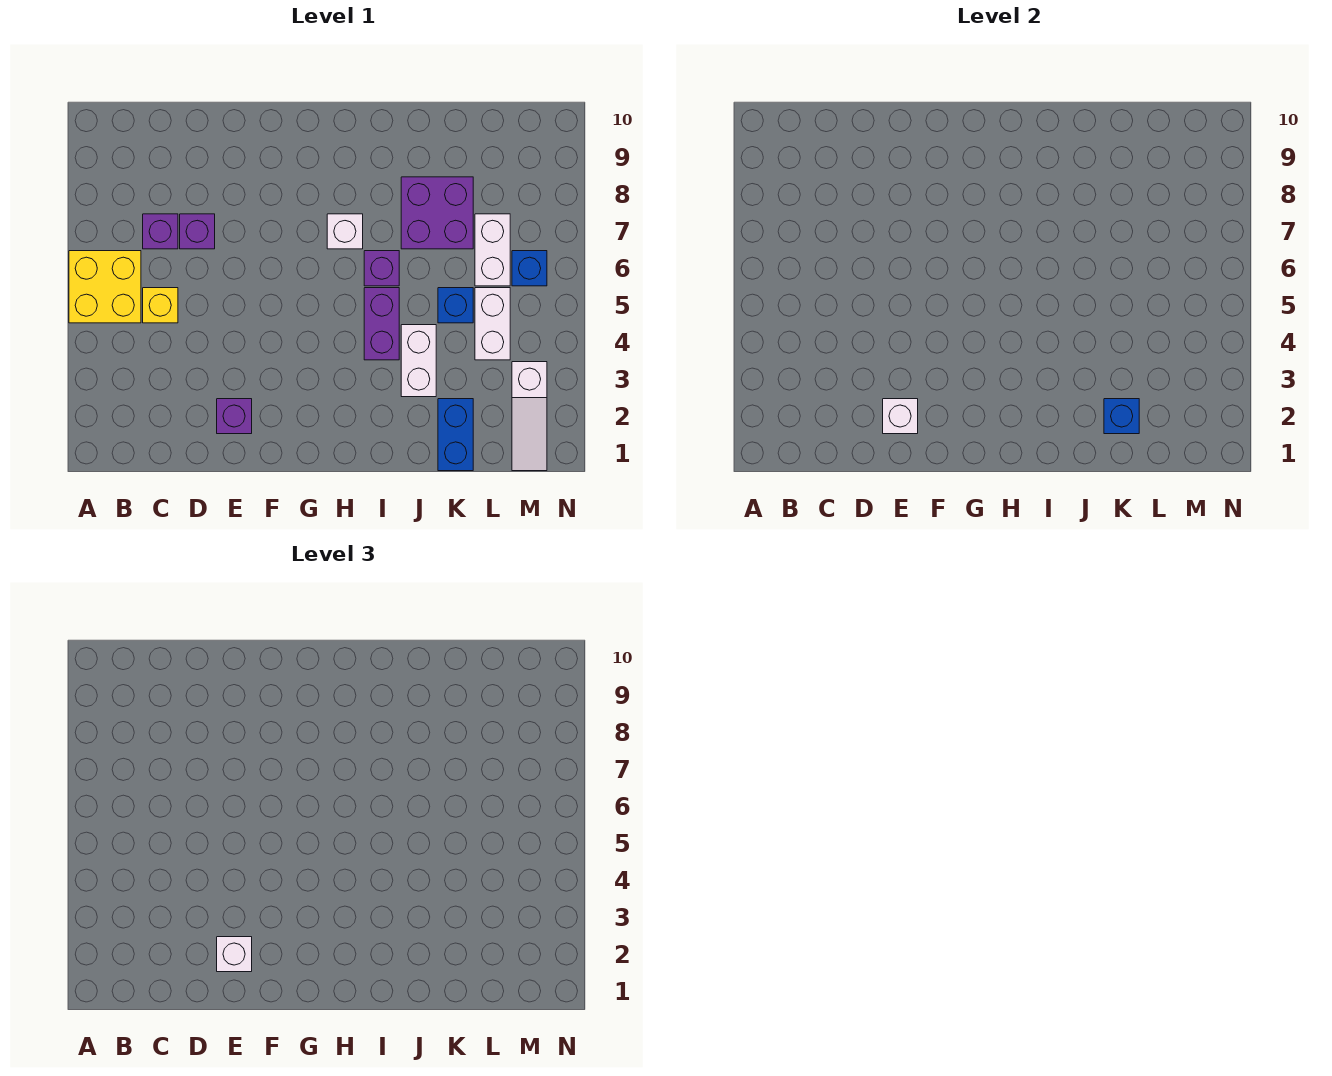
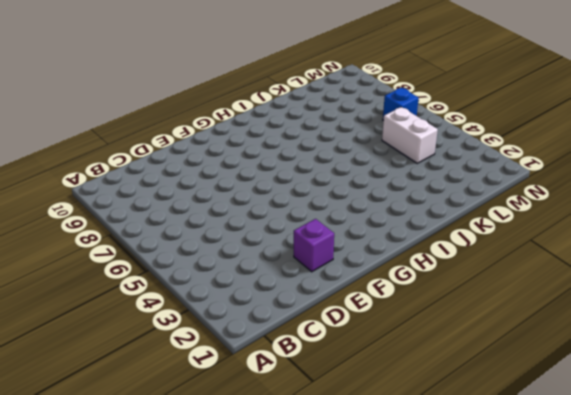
none -> yellow 2x2 brick [69,251,141,323]
none -> yellow 1x1 brick [143,288,178,323]
none -> purple 1x1 brick [143,214,178,249]

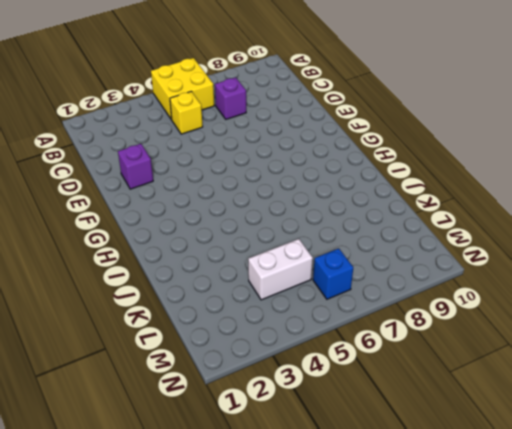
none -> purple 1x1 brick [180,214,215,249]
none -> white 1x1 brick [327,214,363,249]
none -> purple 1x2 brick [364,288,399,360]

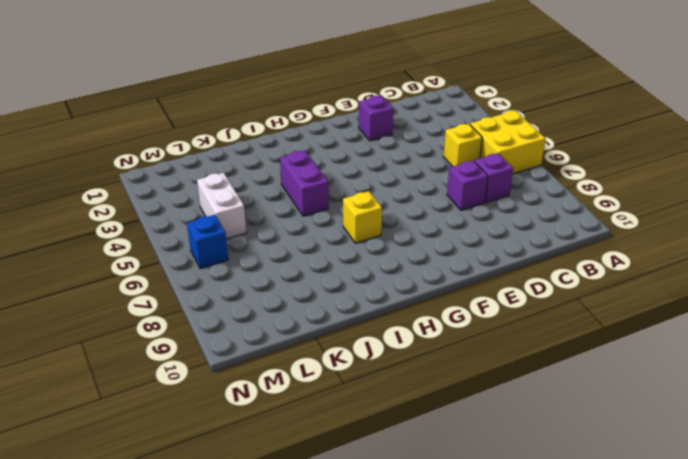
yellow 1x1 brick [343,191,382,243] -> white 1x1 brick [327,214,363,249]
none -> purple 1x1 brick [364,251,399,286]
none -> white 1x2 brick [401,325,436,397]
none -> purple 2x2 brick [401,177,473,249]

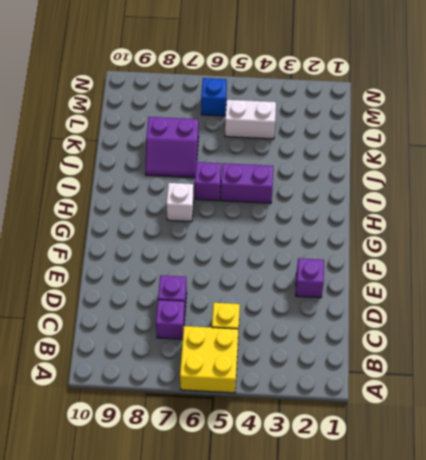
purple 2x2 slope [145,117,199,178] -> purple 2x2 brick [401,177,473,249]
none -> white 1x2 brick [401,325,436,397]
none -> blue 1x2 brick [438,399,473,471]
none -> blue 1x1 brick [438,288,473,323]

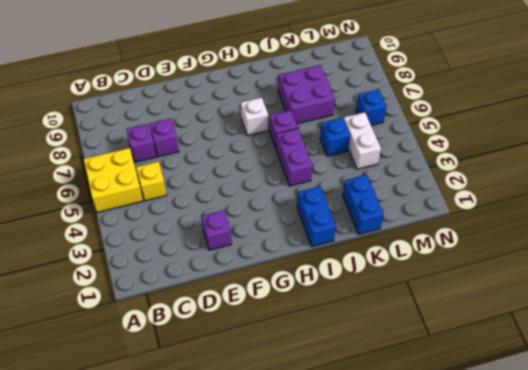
blue 1x2 brick [297,186,336,247] -> none
none -> white 1x2 brick [401,325,436,397]
none -> white 1x2 brick [475,214,510,286]
none -> white 1x3 slope [512,362,547,471]

